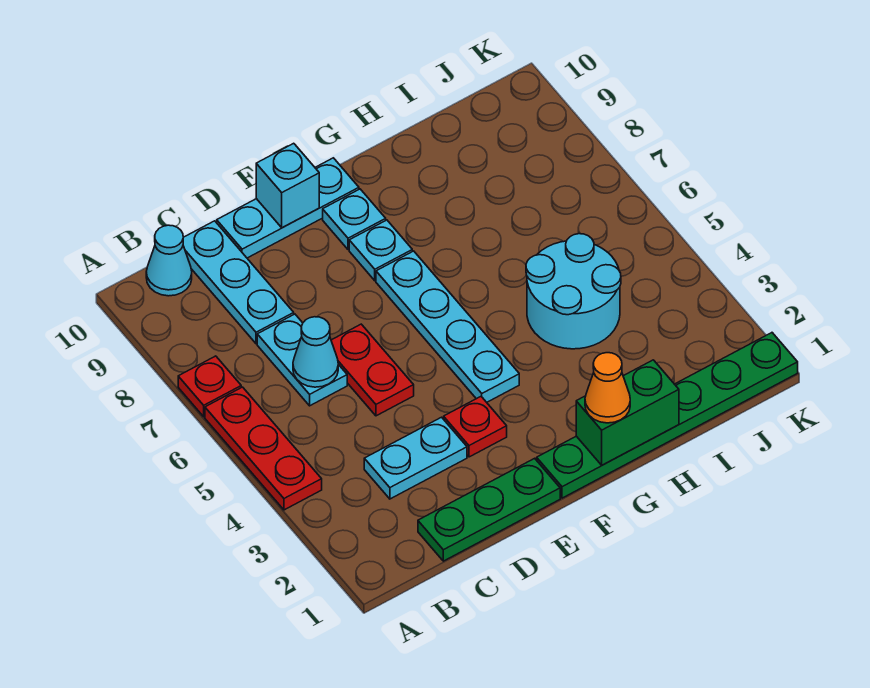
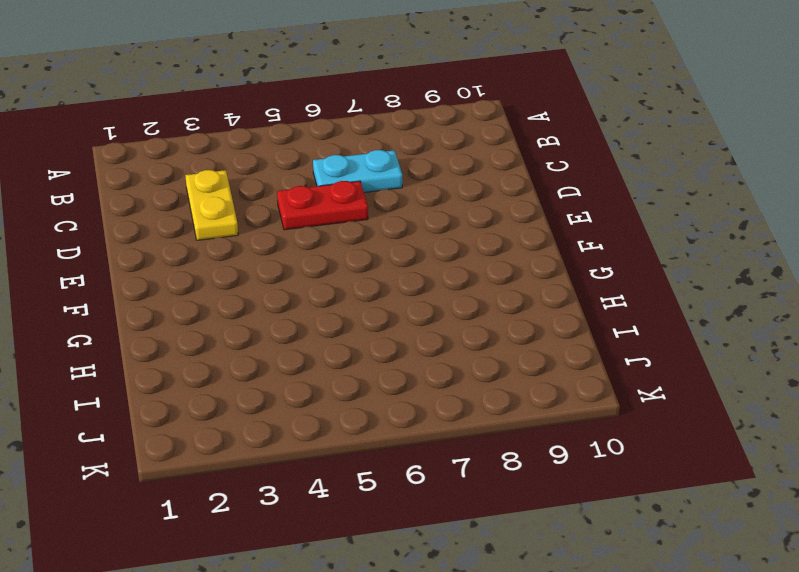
yellow 1x2 plate [185,170,238,240] -> cyan 1x2 plate [364,417,467,499]
none -> red 1x3 plate [205,387,322,510]
none -> red 1x1 plate [178,356,241,417]
none -> cyan 1x1 cone [146,225,192,296]

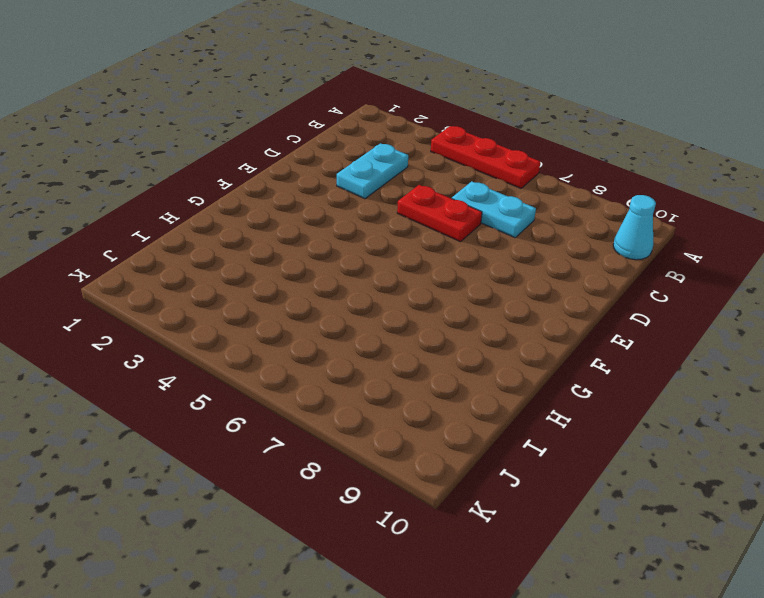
none -> red 1x1 plate [178,356,241,417]
none -> green 1x3 plate [418,458,560,561]
none -> cyan 1x3 plate [183,221,294,344]

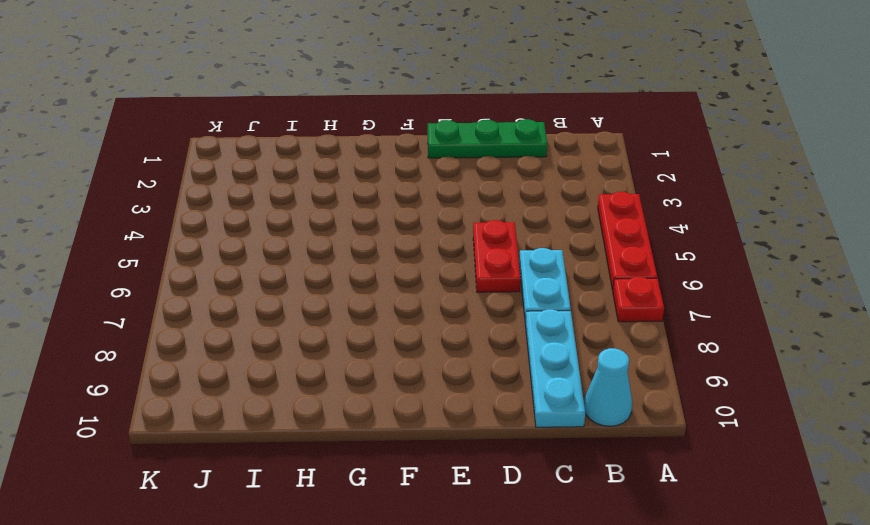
none -> cyan 1x2 plate [364,417,467,499]
none -> cyan 1x3 plate [217,158,359,258]
none -> red 1x1 plate [444,397,507,457]

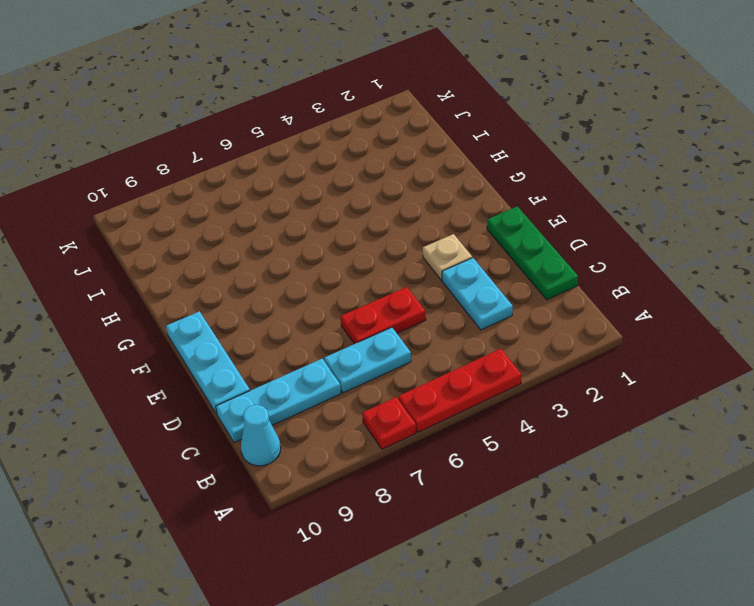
tan 1x1 plate [423,234,472,280] -> red 1x1 plate [444,397,507,457]
none -> green 1x6 plate [537,333,798,498]
none -> cyan 1x4 plate [376,251,519,402]
none -> cyan 1x1 plate [349,220,412,281]

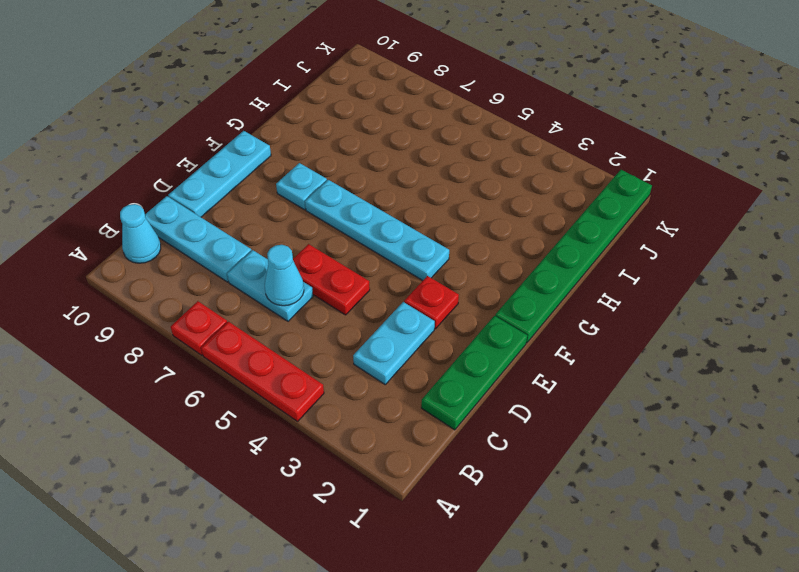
none -> cyan 1x1 plate [323,189,386,250]
none -> cyan 2x2 round brick [526,234,621,349]
none -> cyan 1x1 brick [256,143,319,228]

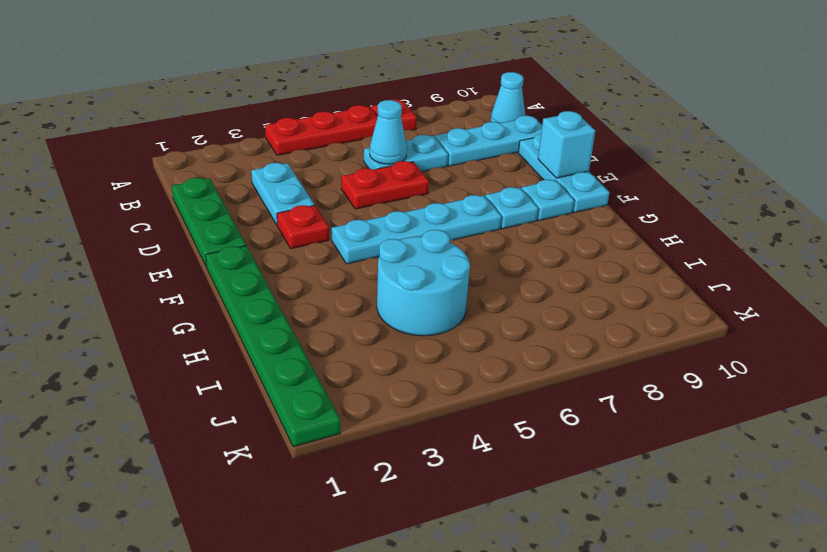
none -> green 1x2 brick [576,360,679,465]
none -> orange 1x1 cone [585,353,630,423]

